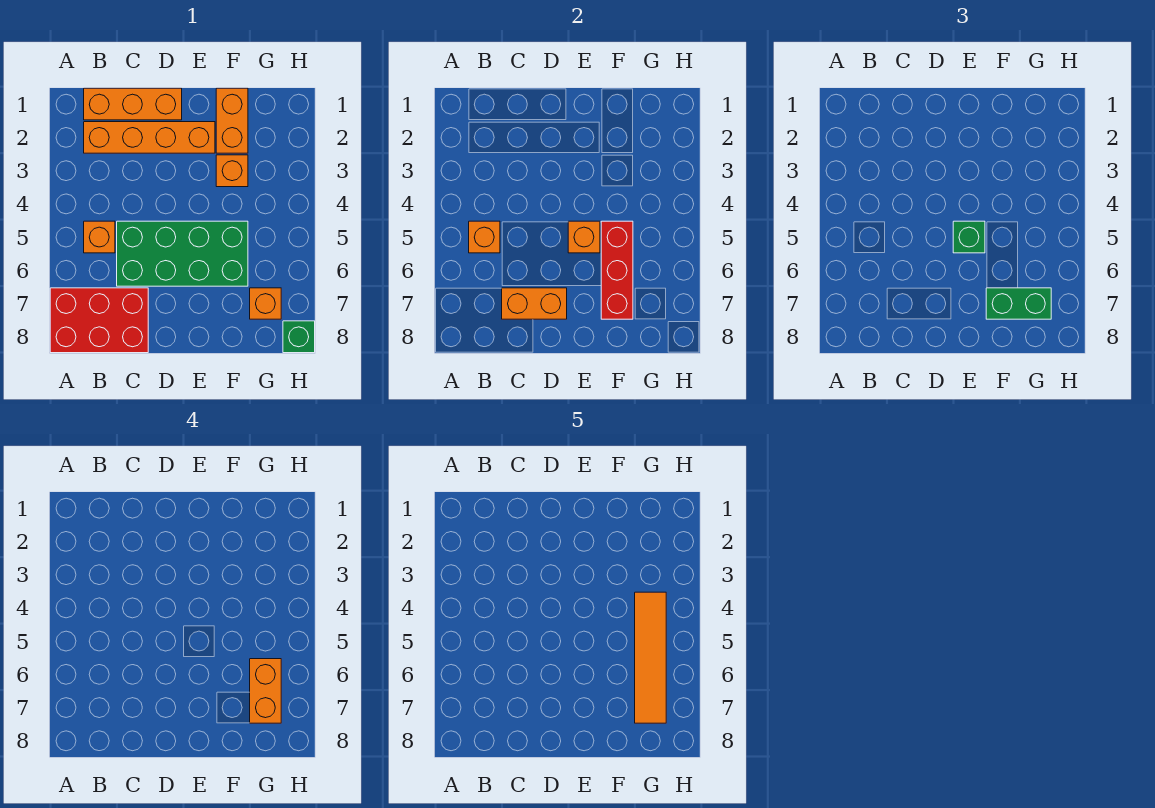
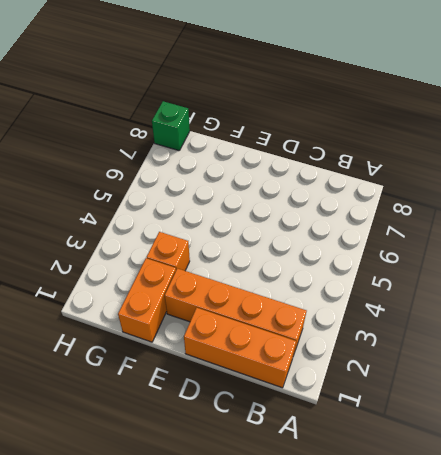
none -> red 2x3 brick [50,288,148,353]
none -> orange 1x1 brick [84,221,115,253]
none -> green 2x4 brick [117,221,248,286]

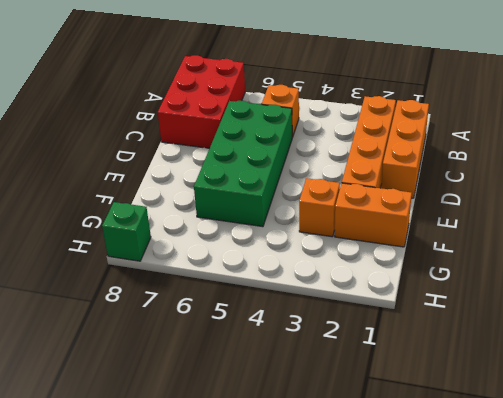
none -> orange 1x1 brick [250,288,281,319]
none -> orange 1x1 brick [469,221,500,253]
none -> orange 1x2 brick [502,288,567,319]

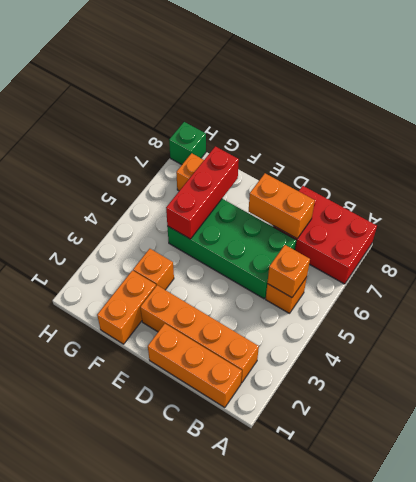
none -> orange 1x1 brick [568,221,600,253]
none -> green 1x1 brick [953,221,985,253]
none -> green 1x2 brick [986,288,1051,319]

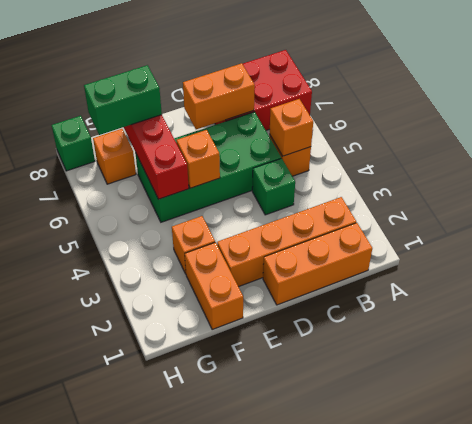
green 1x1 brick [252,158,295,215] -> green 1x1 brick moved to [953,221,985,253]
none -> orange 1x2 brick [250,659,281,723]
none -> orange 1x4 tile [635,592,666,723]

